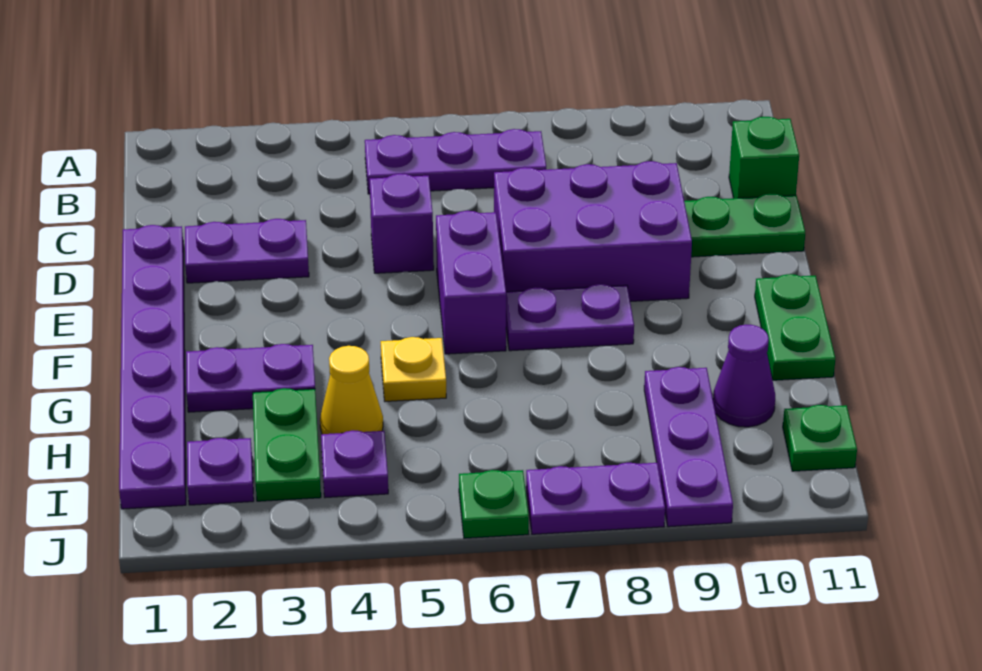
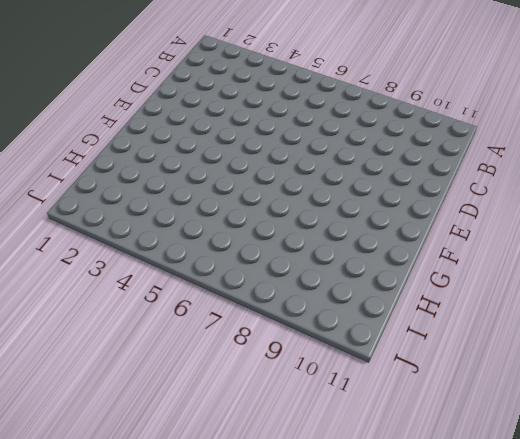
none -> purple 1x3 plate [365,129,546,194]
none -> green 1x1 brick [729,117,799,198]
none -> purple 1x6 plate [119,225,186,509]

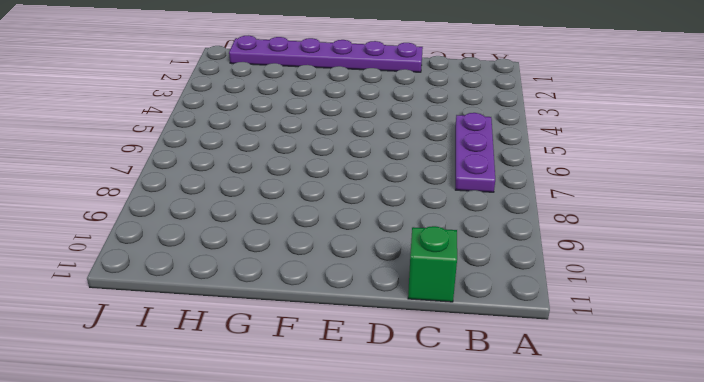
none -> purple 1x2 plate [185,219,309,283]
none -> purple 1x1 brick [370,174,434,273]
none -> purple 2x3 brick [494,161,692,301]

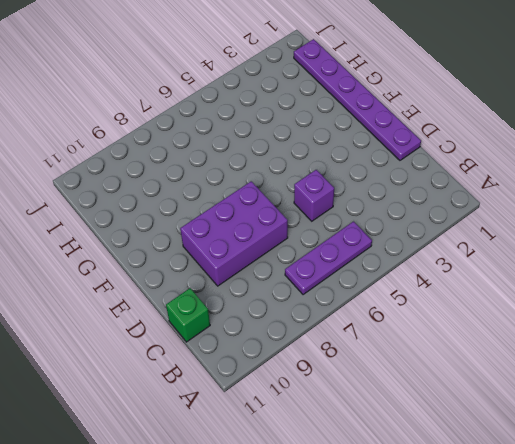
none -> purple 1x2 plate [185,219,309,283]
none -> green 1x2 plate [684,193,805,257]
none -> purple 1x2 brick [436,211,506,354]

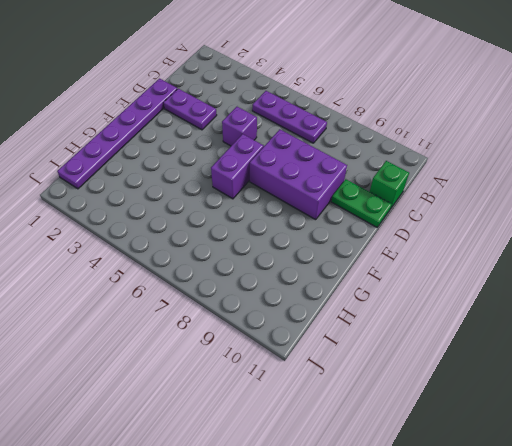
none -> purple 1x2 plate [506,284,634,351]
none -> green 1x2 plate [755,274,835,380]
none -> purple 1x2 plate [186,344,315,412]

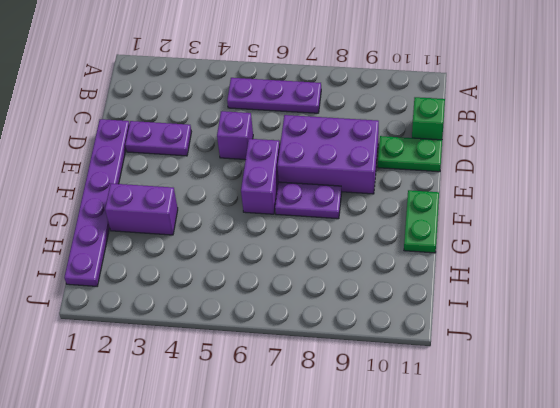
purple 1x2 brick [105,183,178,235] -> purple 1x2 plate [186,344,315,412]
none -> yellow 1x1 plate [381,337,446,401]
none -> green 1x2 plate [253,388,321,501]
none -> yellow 1x1 cone [320,346,383,434]

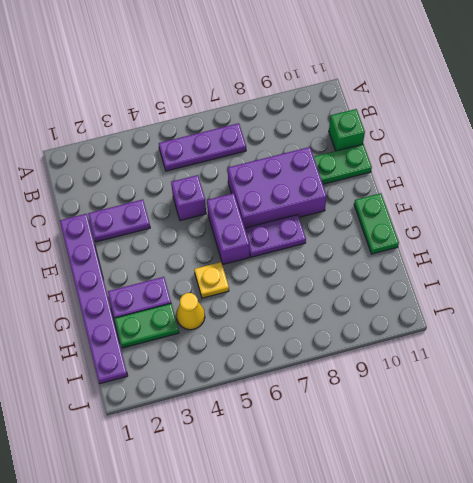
green 1x2 plate [115,304,179,348] -> green 1x2 plate turned to [253,388,321,501]
none -> purple 1x3 plate [644,367,733,527]
none -> purple 1x1 cone [713,325,775,427]
none -> purple 1x1 plate [187,438,254,505]

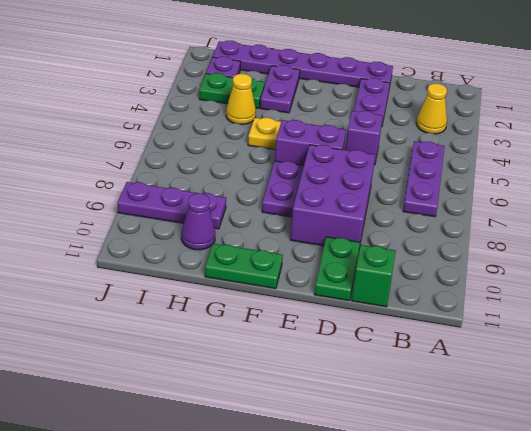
yellow 1x1 cone [416,84,447,134] -> none
none -> purple 1x1 plate [321,431,388,498]
none -> green 1x1 plate [783,405,857,471]
none -> green 1x1 plate [459,470,529,538]

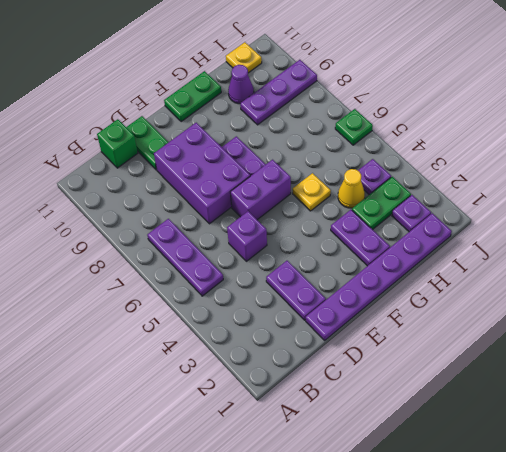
yellow 1x1 plate [226,42,262,73] -> green 1x1 plate [783,405,857,471]
none -> purple 1x2 plate [526,463,665,534]

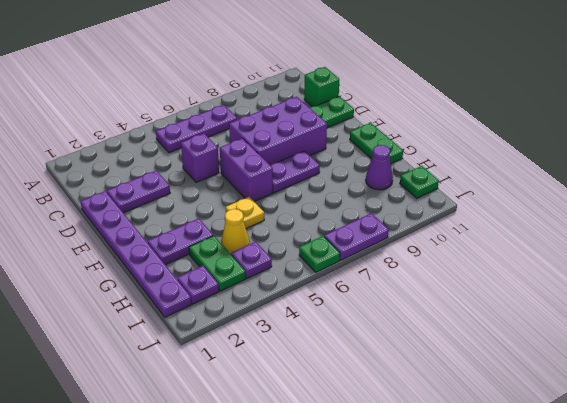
none -> purple 1x3 plate [644,367,733,527]

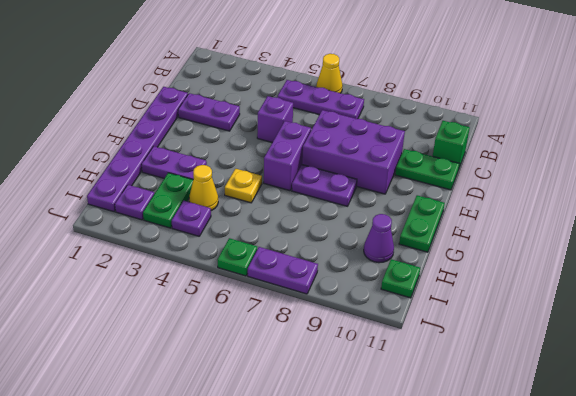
yellow 1x1 cone [316,54,343,93] -> none
none -> purple 1x3 plate [644,367,733,527]

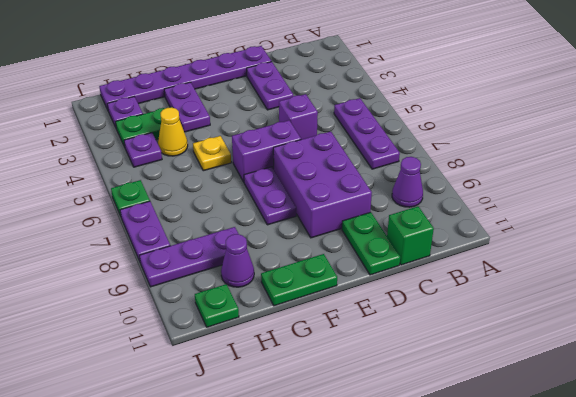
purple 1x1 cone [392,157,423,207] -> none

